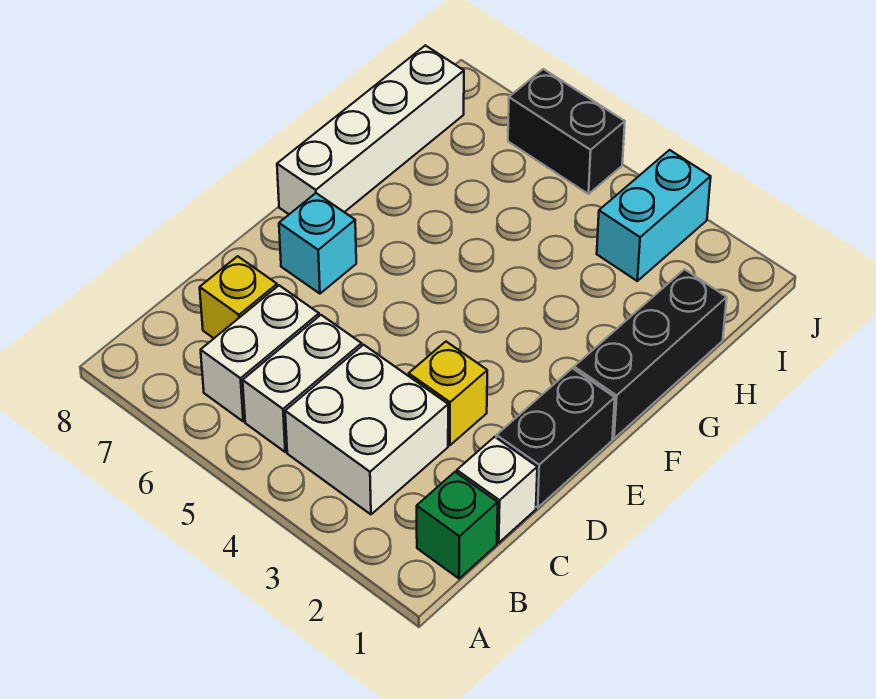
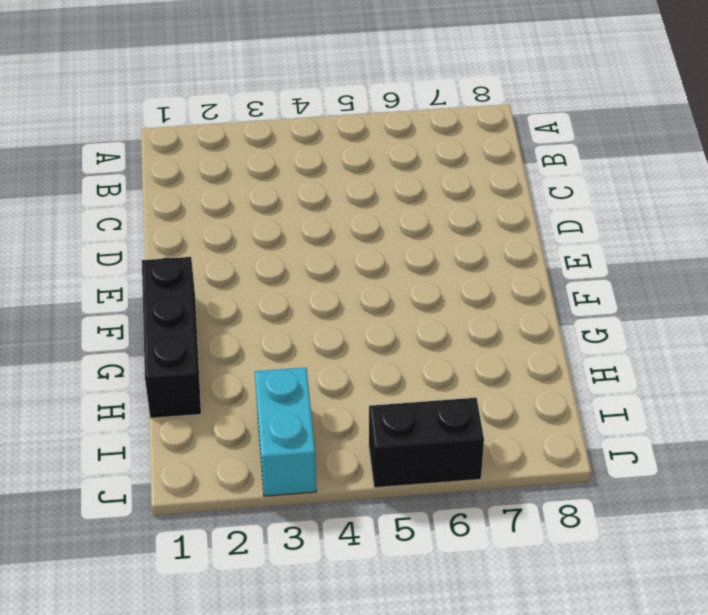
none -> green 1x1 brick [417,472,498,579]
none -> white 2x2 brick [285,345,448,514]
none -> white 1x2 brick [243,315,362,452]

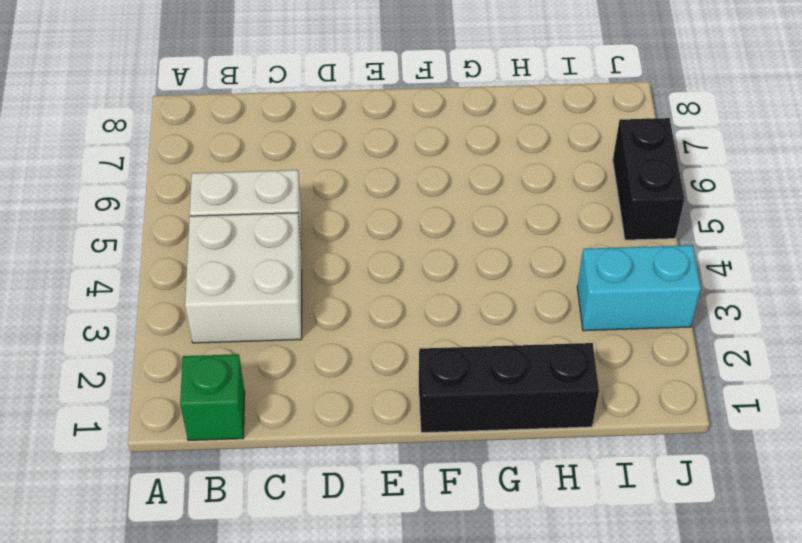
none -> white 1x2 brick [201,285,319,421]
none -> white 1x1 brick [457,437,537,543]
none -> yellow 1x1 brick [200,256,277,338]

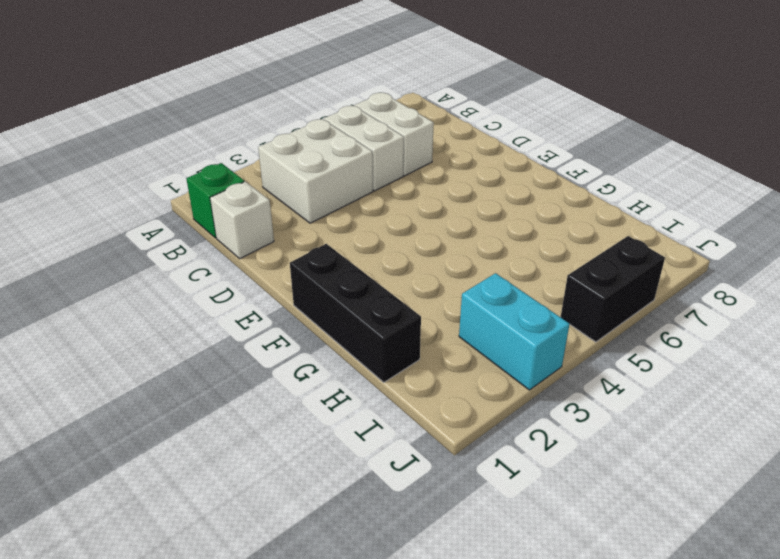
none -> yellow 1x1 brick [200,256,277,338]
none -> black 1x2 brick [496,368,615,507]
none -> yellow 1x1 brick [409,342,487,445]

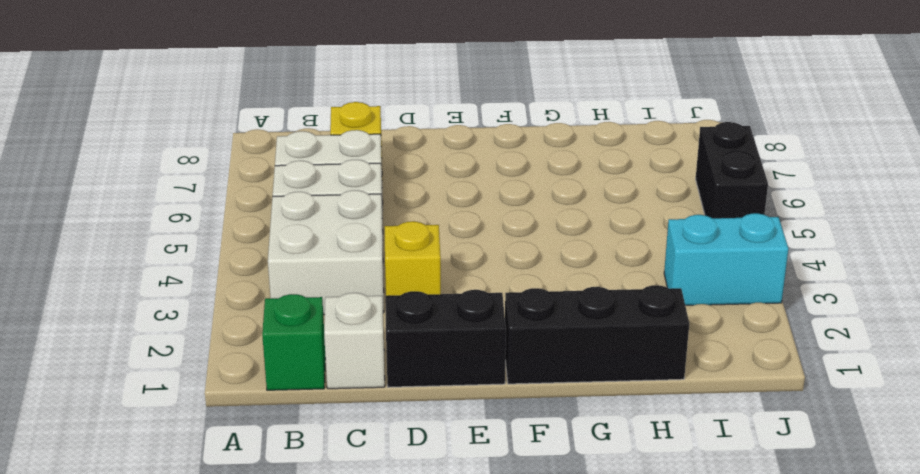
none -> cyan 1x1 brick [279,193,356,294]
none -> white 1x4 brick [277,45,464,214]

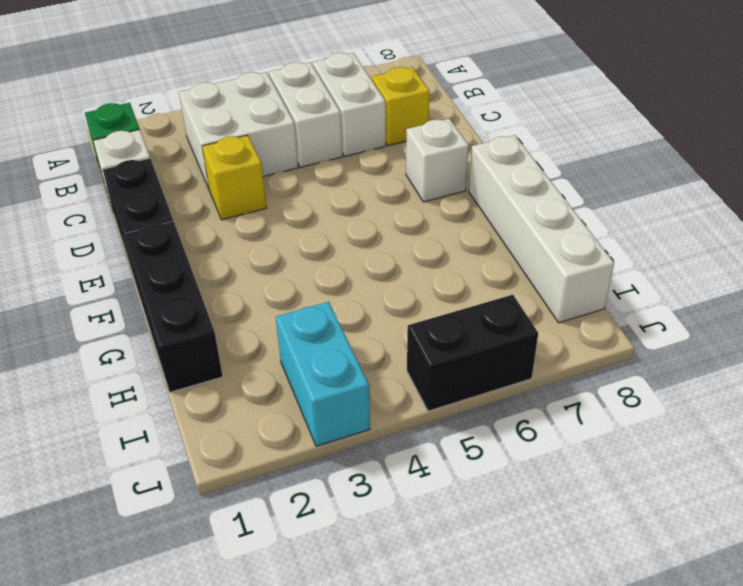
white 1x1 brick [406,119,469,202] -> cyan 1x1 brick [279,193,356,294]

